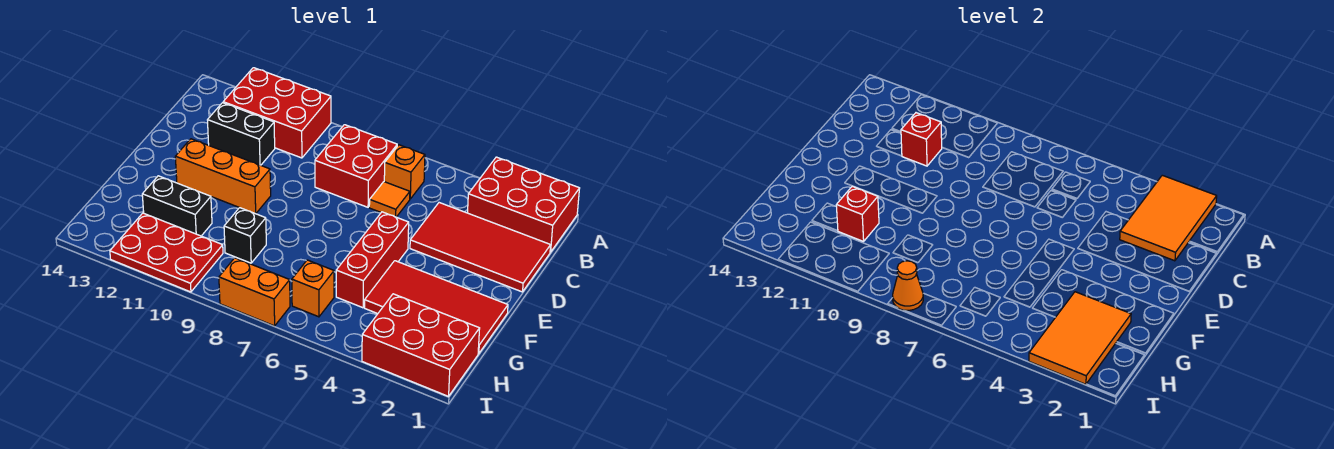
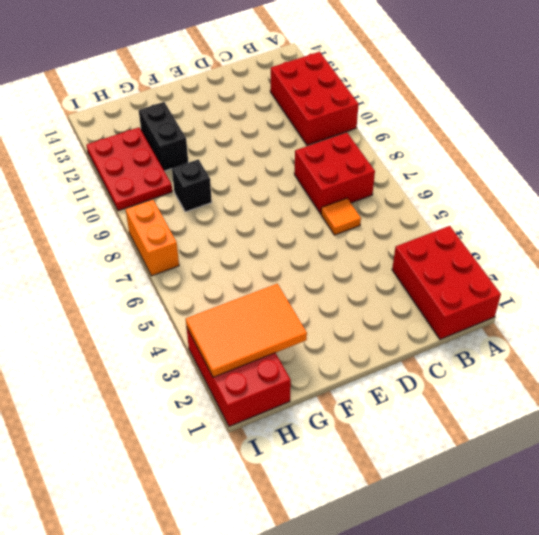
none -> orange 1x1 brick [384,145,425,199]
none -> red 2x4 tile [410,203,551,292]
none -> black 1x2 brick [208,103,275,165]

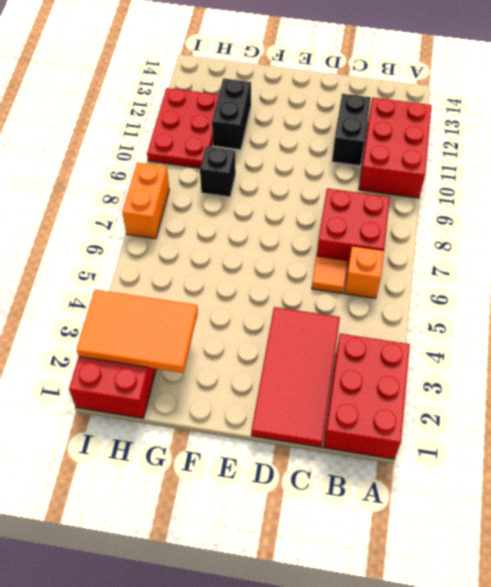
none -> red 1x3 brick [336,212,409,308]
none -> orange 1x3 brick [175,139,271,214]
none -> red 2x4 tile [365,261,508,354]

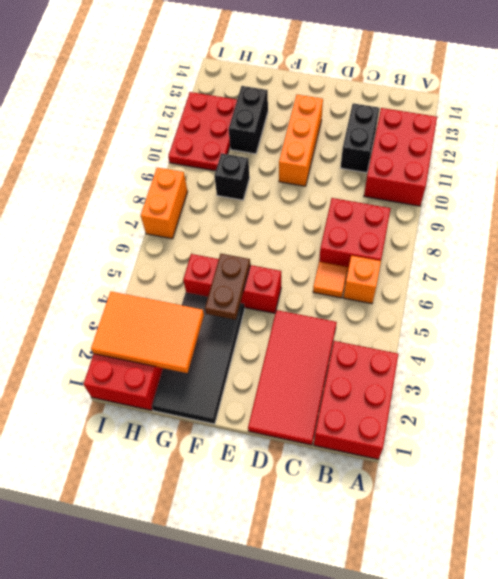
black 2x4 tile [152,293,245,424] -> red 2x4 tile [365,261,508,354]
brown 1x2 plate [205,254,250,320] -> none
none -> orange 1x1 brick [292,260,334,317]
none -> orange 2x3 tile [1120,175,1217,261]
none -> red 1x1 brick [901,113,942,166]

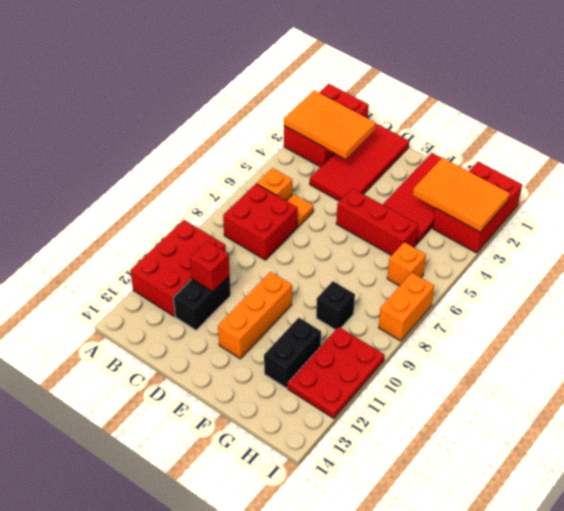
none -> red 1x1 brick [836,186,879,241]
none -> orange 1x1 cone [893,261,923,310]

